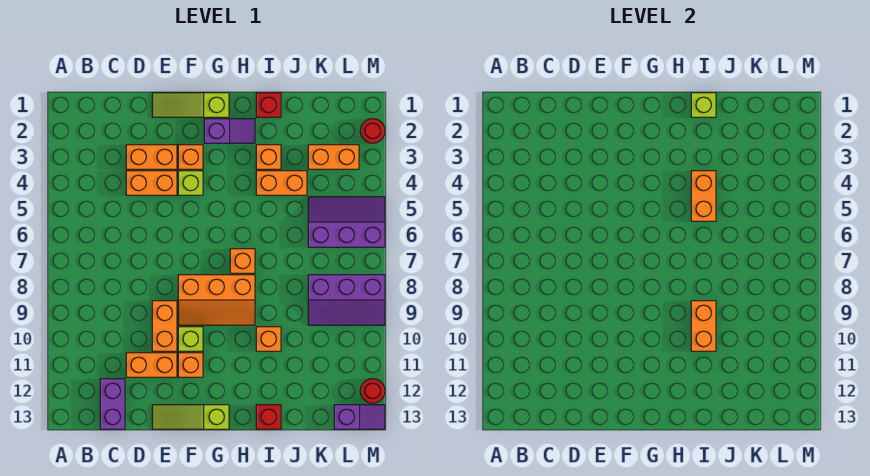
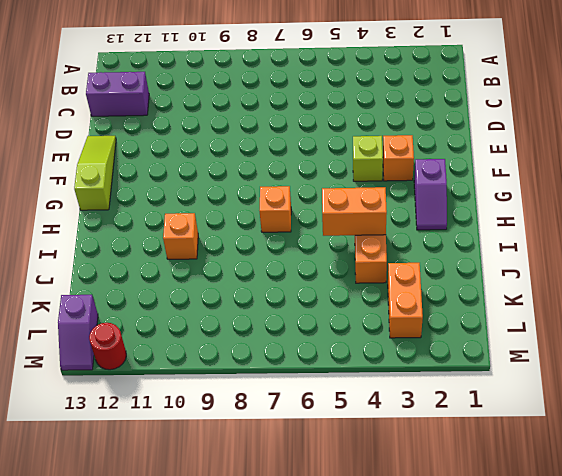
none -> orange 1x2 brick [126,145,177,169]
none -> orange 1x2 brick [126,171,177,195]
none -> orange 1x2 brick [126,353,177,377]

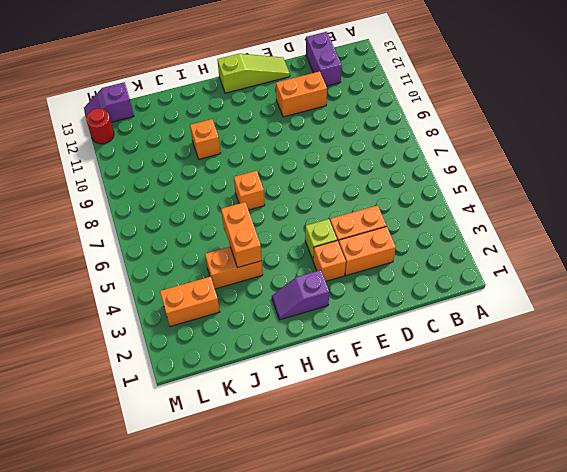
none -> lime 1x3 slope [152,93,229,117]
none -> orange 1x2 brick [152,301,177,351]
none -> orange 2x3 slope [178,275,255,325]

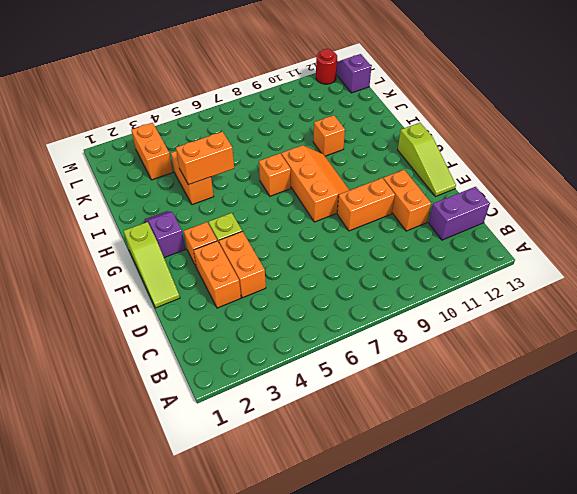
none -> lime 1x1 brick [178,327,203,351]
none -> orange 1x1 brick [178,353,203,377]
none -> red 1x1 brick [256,93,281,117]

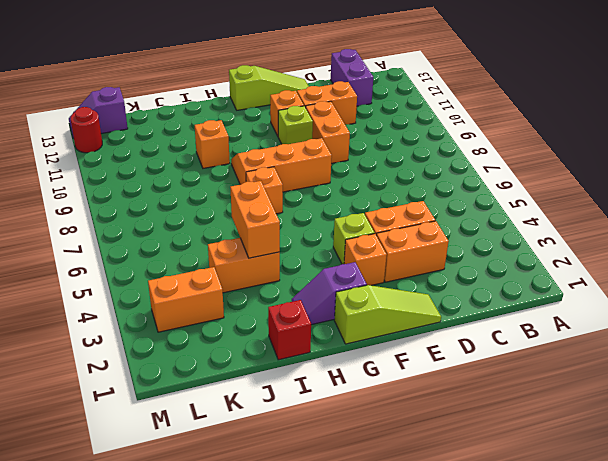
none -> orange 1x1 brick [256,145,281,169]
none -> red 1x1 brick [256,405,281,429]
none -> purple 2x3 slope [308,197,385,247]

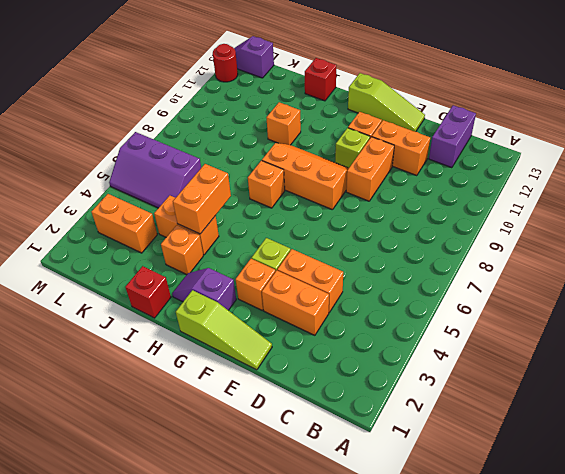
none -> purple 2x3 slope [308,275,385,325]
none -> red 1x1 round brick [360,119,385,143]
none -> lime 1x1 brick [691,93,716,117]

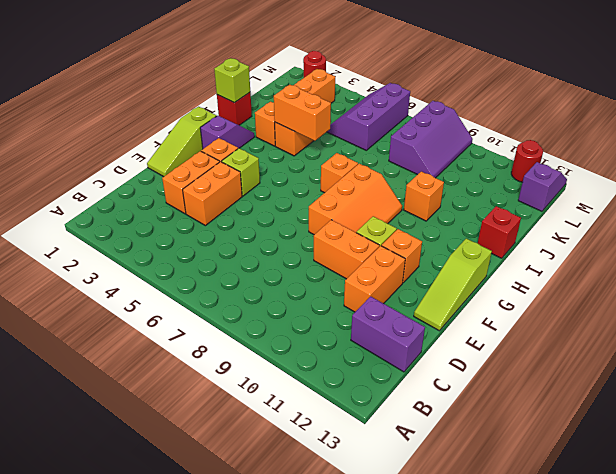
none -> orange 1x2 brick [691,301,716,351]

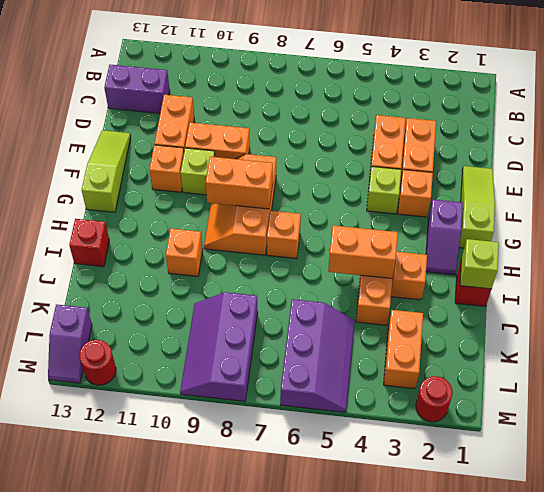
orange 1x2 brick [206,157,273,209] -> orange 1x2 brick moved to [691,301,716,351]

